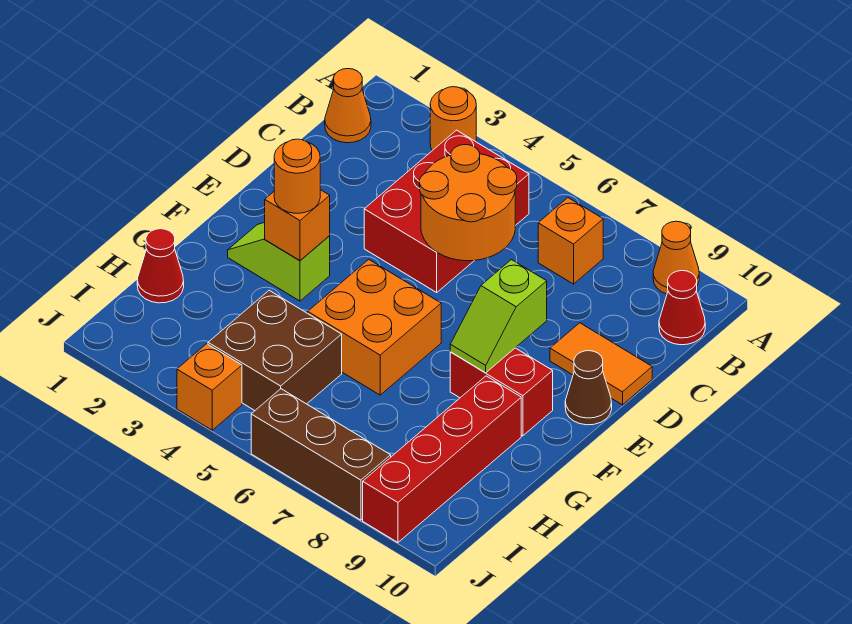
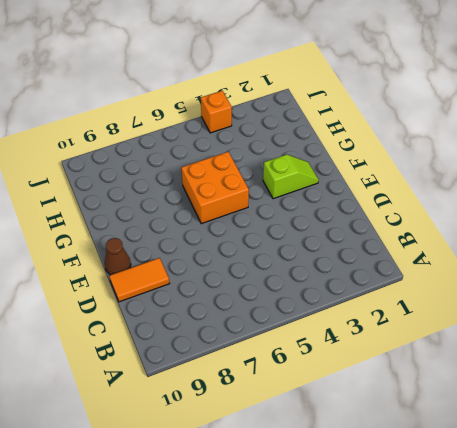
none -> orange 1x1 round brick [430,87,476,151]
none -> orange 1x1 cone [653,221,699,294]
none -> orange 1x1 cone [325,69,371,143]

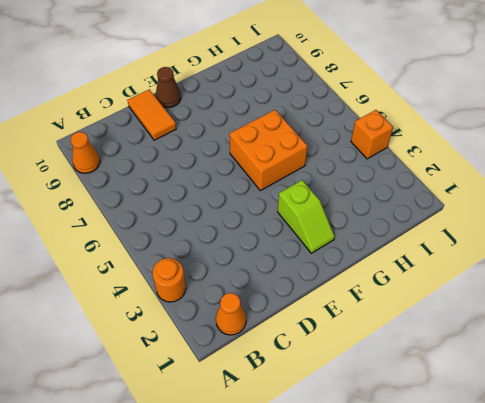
none -> red 2x3 brick [364,130,529,292]
none -> orange 1x1 brick [538,198,603,284]
none -> red 1x1 cone [659,271,705,345]

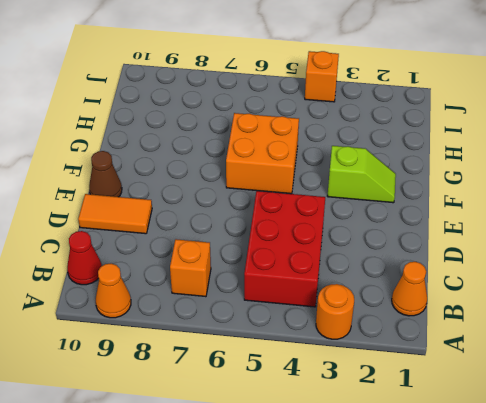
none -> red 1x2 brick [450,348,553,436]
none -> red 1x4 brick [363,376,521,542]
none -> red 1x1 cone [137,229,184,303]

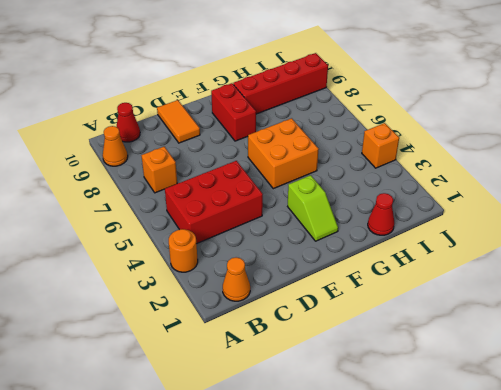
none -> brown 1x1 cone [565,351,612,425]
none -> brown 2x2 brick [208,290,342,410]
none -> brown 1x3 brick [251,389,391,520]

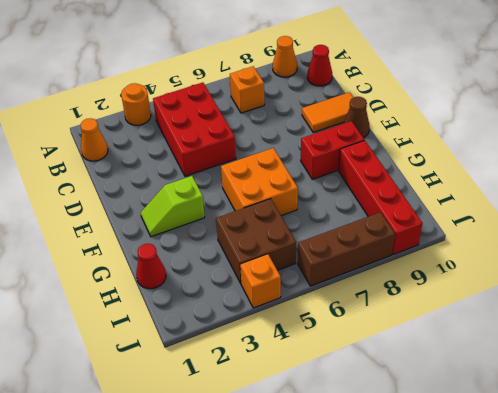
none -> orange 2x2 round brick [420,145,517,261]
none -> lime 1x2 slope [450,260,547,373]
none -> orange 1x1 brick [265,190,330,260]

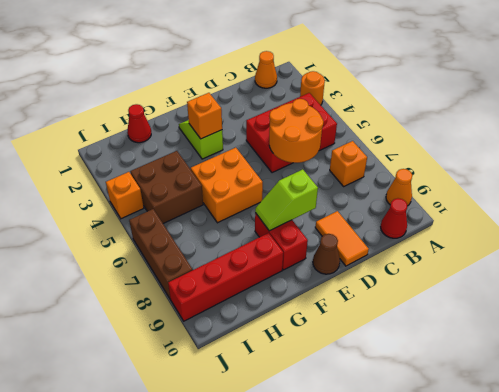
none -> orange 1x1 round brick [274,139,320,213]

